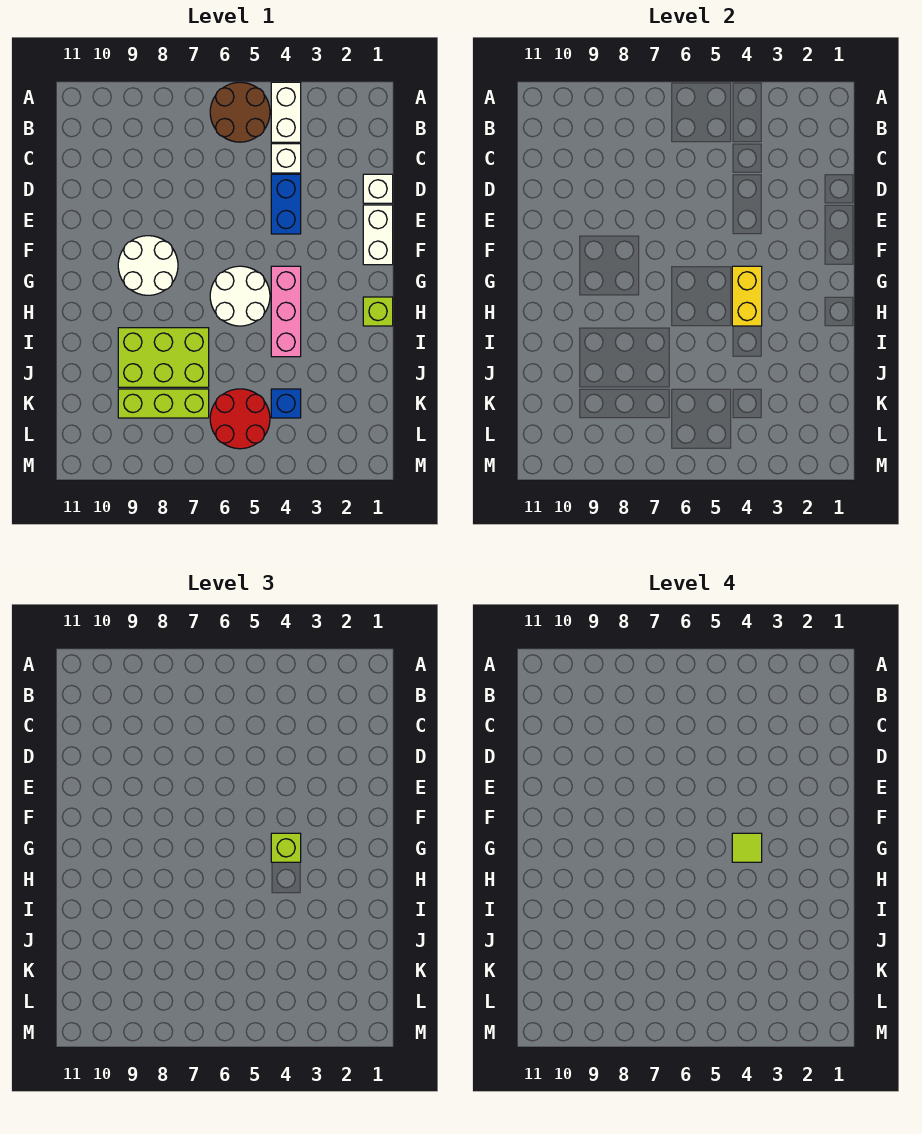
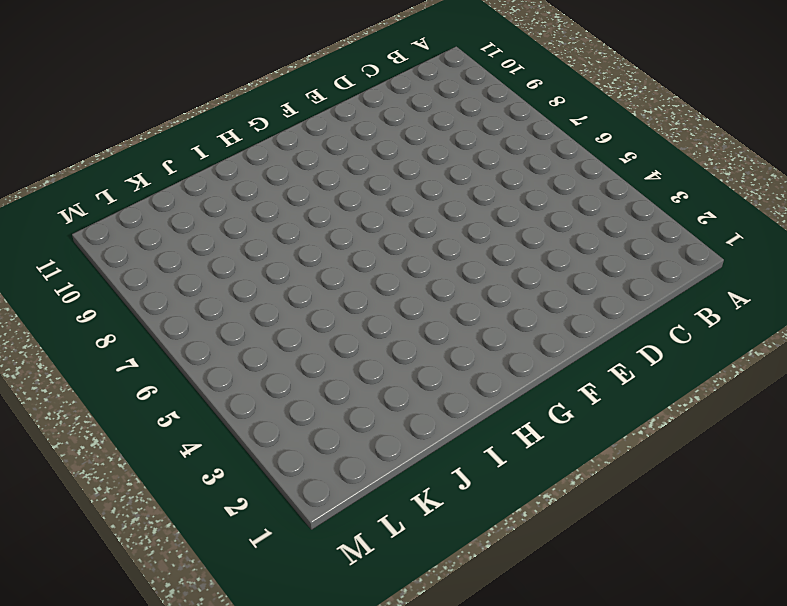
none -> white 1x2 brick [271,82,301,142]
none -> brown 2x2 round brick [210,82,270,142]
none -> white 1x1 brick [271,144,301,173]

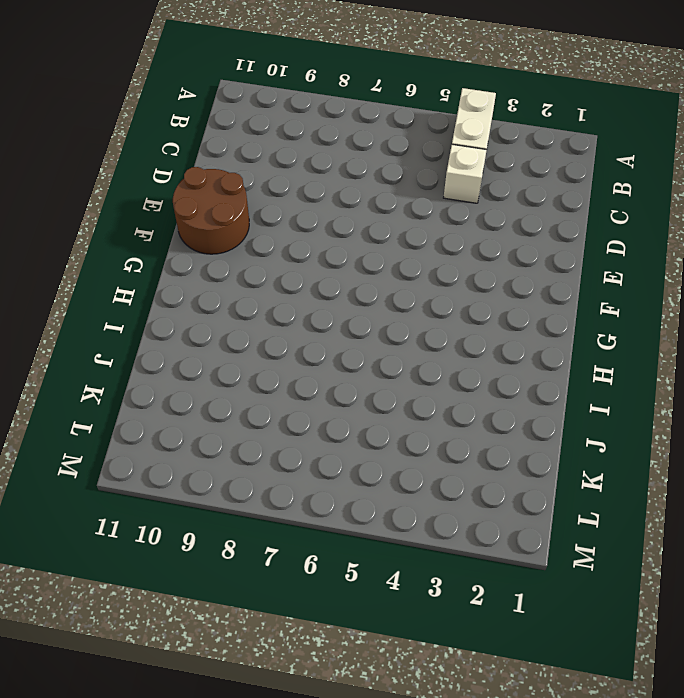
brown 2x2 round brick [173,167,249,254] -> brown 2x2 round brick moved to [210,82,270,142]
none -> white 1x1 brick [363,174,393,203]
none -> blue 1x2 brick [271,174,301,234]
none -> white 1x2 brick [363,205,393,265]

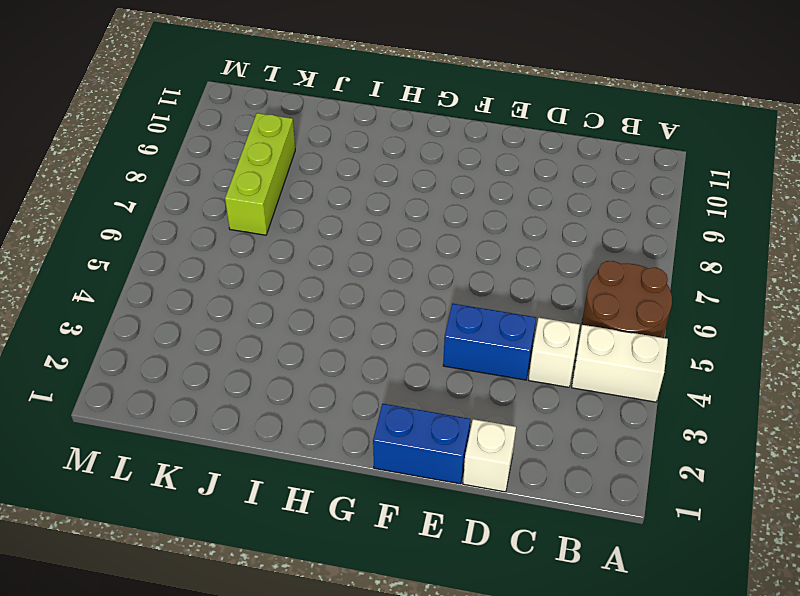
blue 1x2 brick [373,404,470,484] -> white 1x2 brick [363,205,393,265]
none -> white 2x2 round brick [118,236,178,295]
none -> pink 1x3 brick [271,266,301,357]
none -> white 2x2 round brick [210,266,270,326]

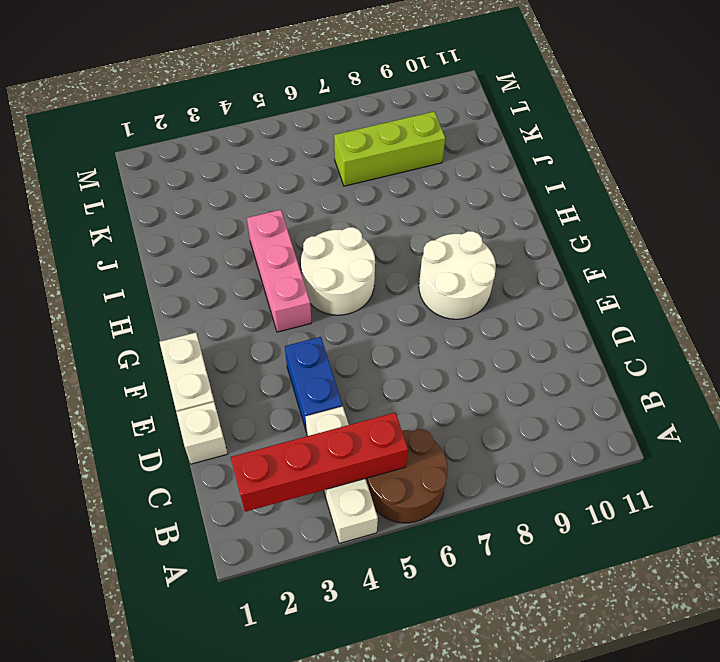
red 1x4 brick [231,413,408,512] -> none
none -> lime 1x1 brick [363,297,393,326]
none -> lime 2x3 brick [118,328,209,387]
none -> blue 1x1 brick [271,389,301,418]

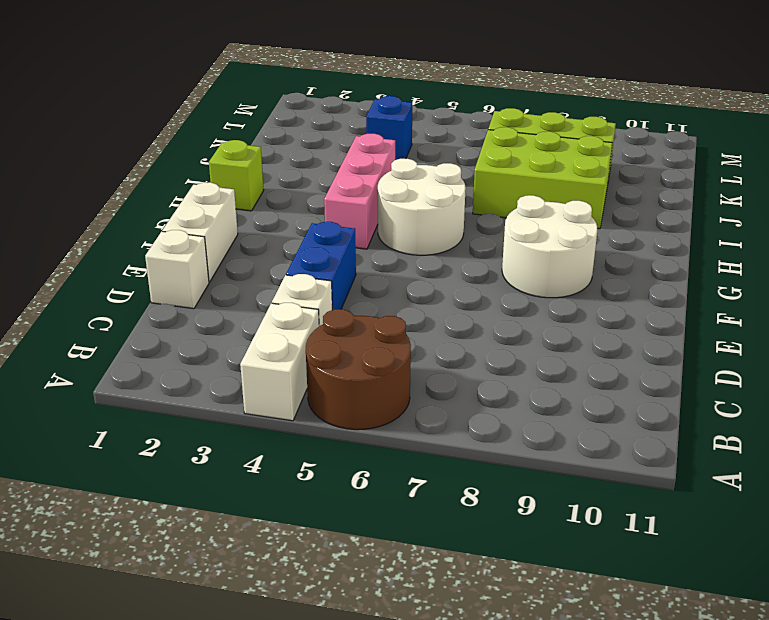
none -> red 2x2 round brick [210,389,270,449]
none -> yellow 1x2 brick [732,266,762,326]
none -> lime 1x1 brick [271,833,301,862]

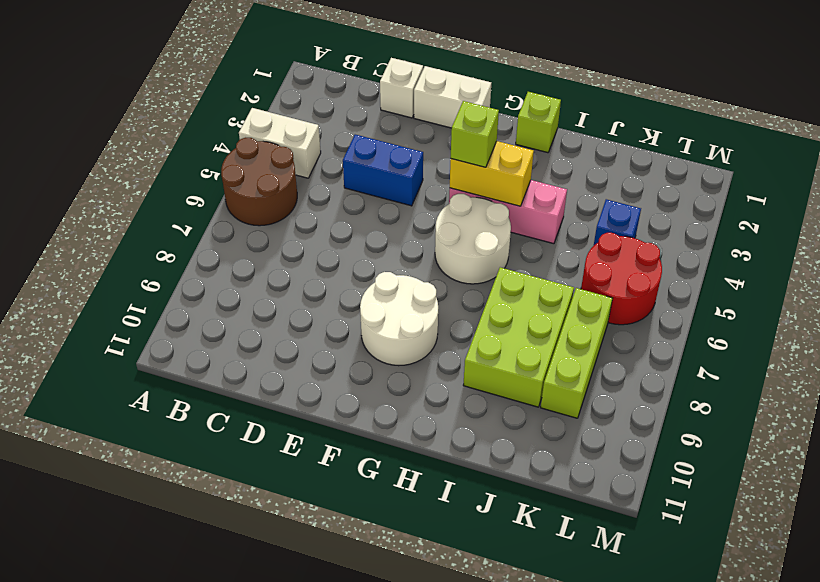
none -> white 1x1 brick [271,144,301,173]
none -> lime 1x1 tile [732,833,762,862]

